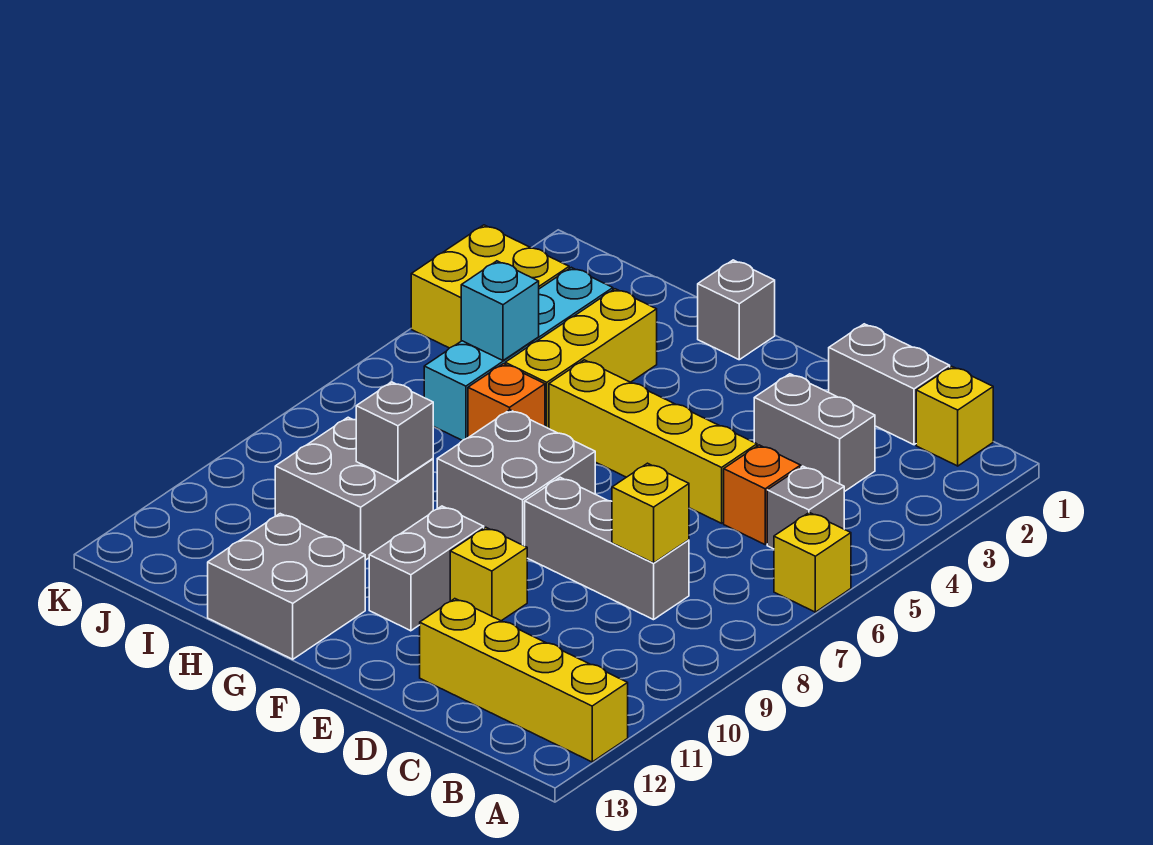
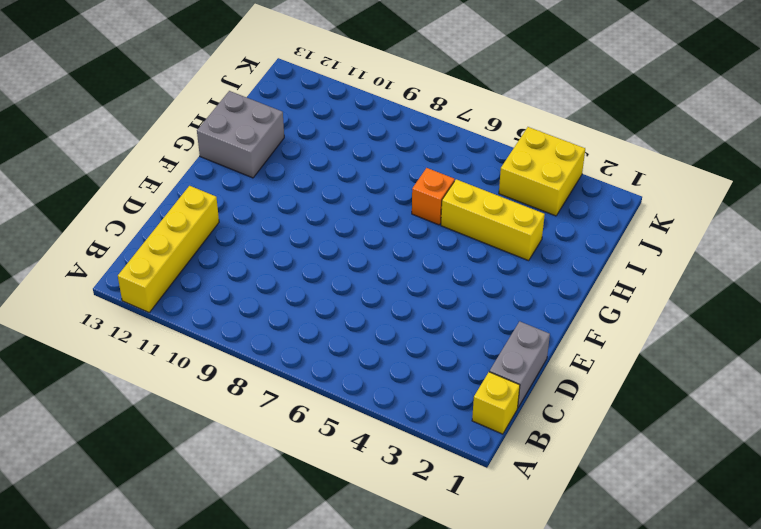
none -> yellow 1x1 brick [774,512,851,612]
none -> grey 1x1 brick [767,466,844,549]
none -> grey 1x2 brick [754,374,875,492]

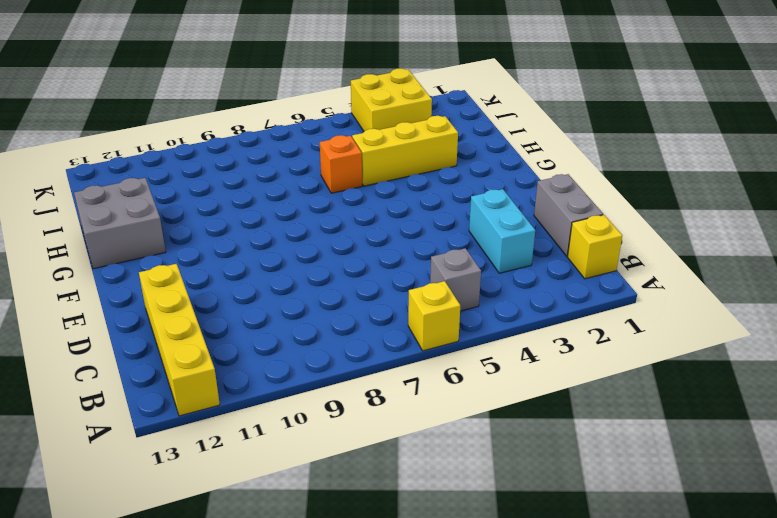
cyan 1x2 brick [469,189,535,273] -> grey 1x2 brick [754,374,875,492]
none -> orange 1x1 brick [724,445,801,544]
none -> grey 1x3 brick [525,477,689,620]
none -> yellow 1x4 brick [549,360,757,523]

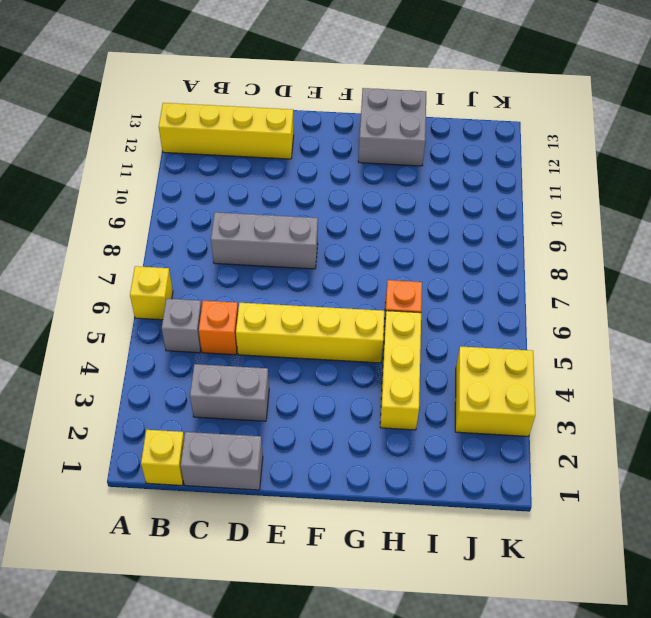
none -> yellow 1x1 brick [450,527,527,621]
none -> grey 2x2 brick [437,410,595,546]
none -> grey 1x2 brick [369,506,484,631]

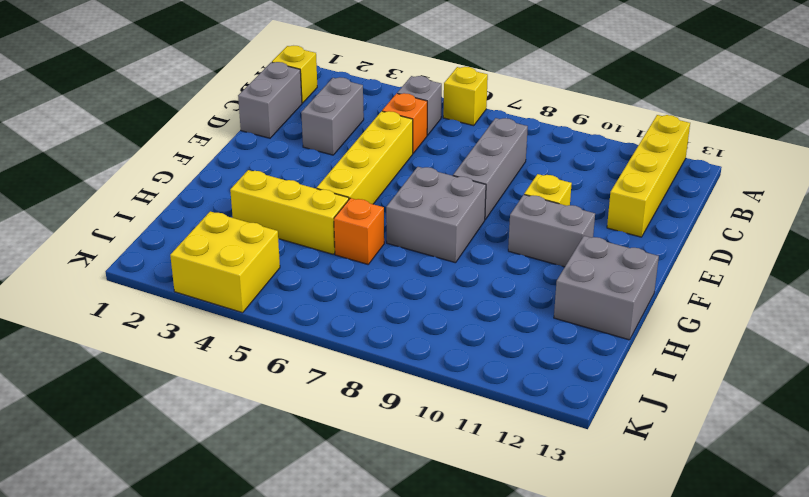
none -> grey 1x1 brick [698,260,775,360]
none -> grey 2x2 brick [275,417,433,560]
none -> cyan 1x4 brick [424,267,613,441]

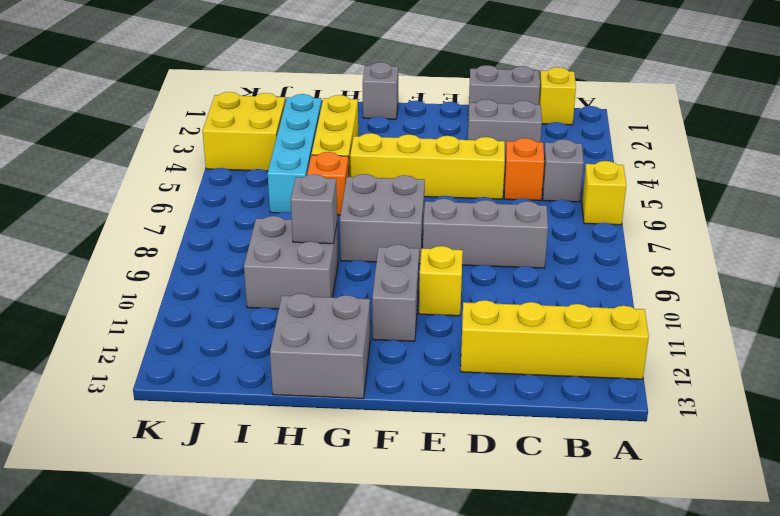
none -> yellow 1x1 brick [612,463,689,563]
none -> cyan 1x1 brick [461,261,539,360]

